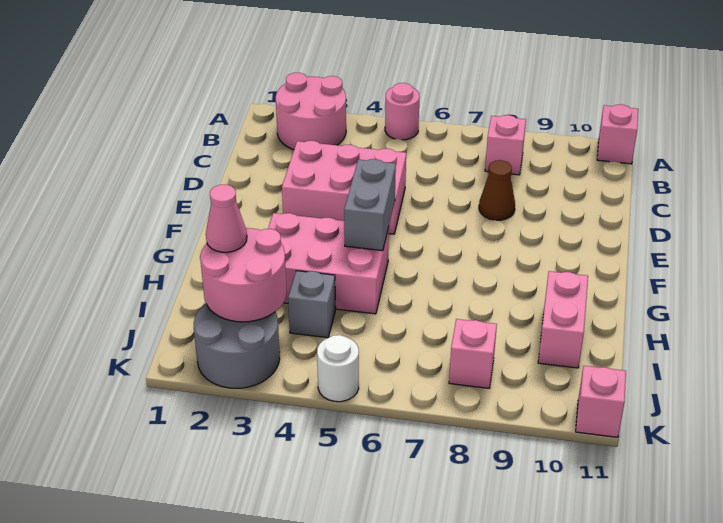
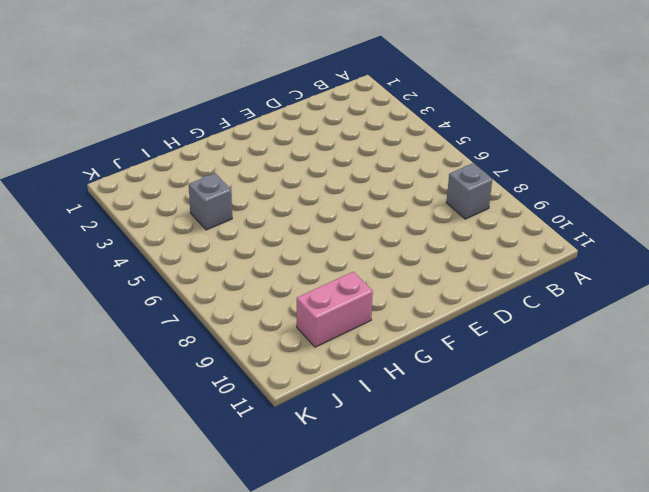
grey 1x1 brick [446,163,492,219] -> pink 1x1 brick [485,115,526,175]
none -> pink 2x2 round brick [276,73,346,150]
none -> pink 1x1 round brick [385,83,420,140]
none -> pink 1x1 brick [597,104,638,164]

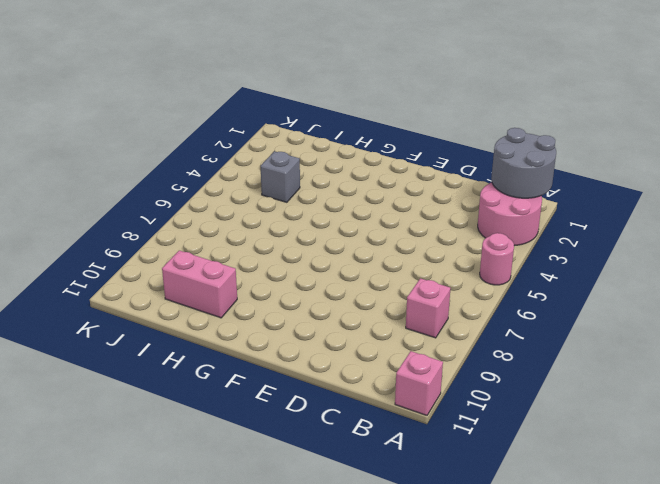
grey 2x2 round brick [491,128,556,198] -> grey 2x2 round brick moved to [194,304,280,388]
none -> pink 2x3 brick [282,141,406,234]
none -> brown 1x1 cone [479,160,515,220]
none -> pink 2x3 brick [268,213,389,314]

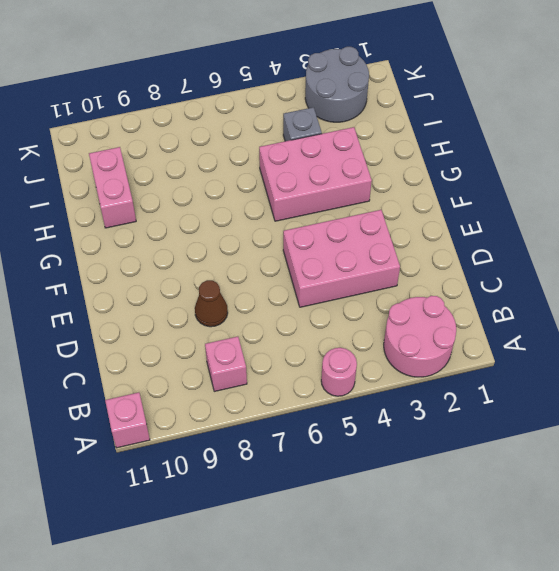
none -> pink 1x1 brick [449,319,497,388]
none -> white 1x1 round brick [317,335,359,402]
none -> pink 1x1 brick [576,366,626,437]

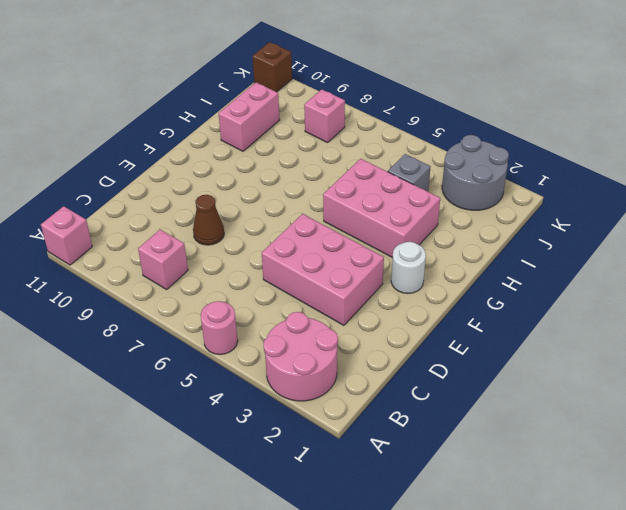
white 1x1 round brick [391,242,426,293] -> white 1x1 round brick moved to [317,335,359,402]
brown 1x1 brick [253,42,292,92] -> pink 1x1 brick [576,366,626,437]
none -> grey 1x2 brick [344,159,396,251]
none -> pink 2x2 round brick [200,228,287,322]
none -> pink 1x1 cone [206,184,247,252]

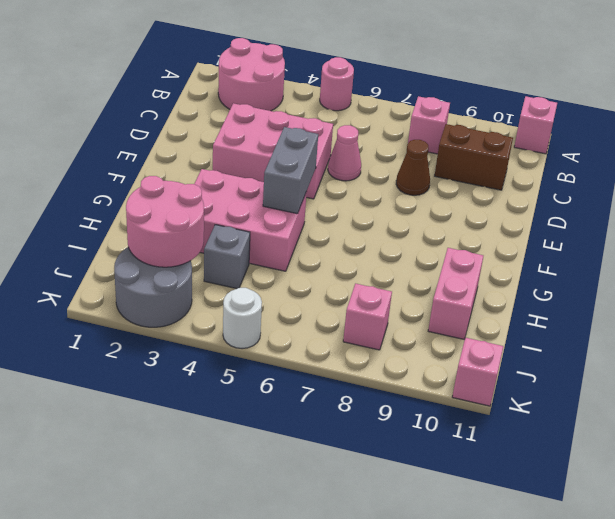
brown 1x2 brick [435,124,513,190] -> none
pink 1x1 cone [328,125,361,181] -> pink 1x1 cone moved to [206,184,247,252]

